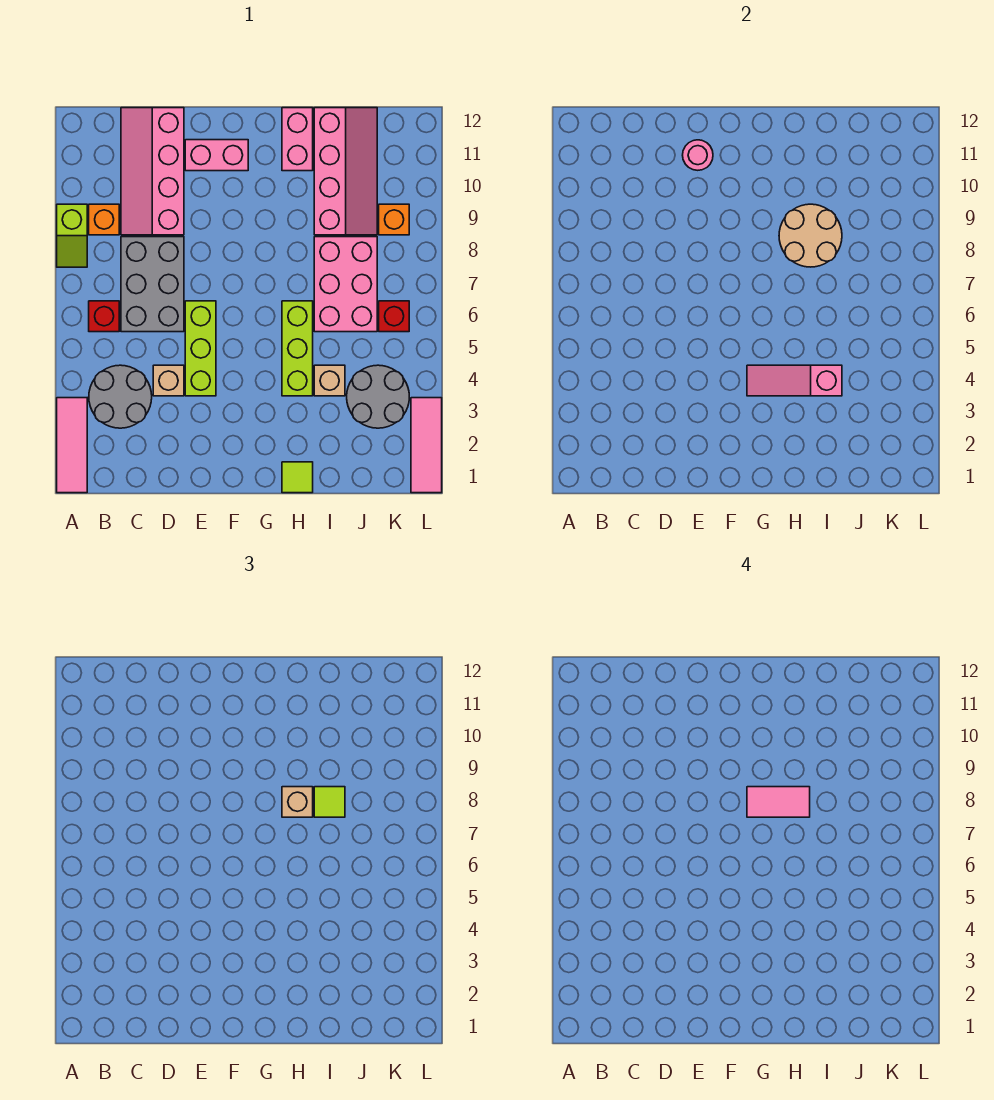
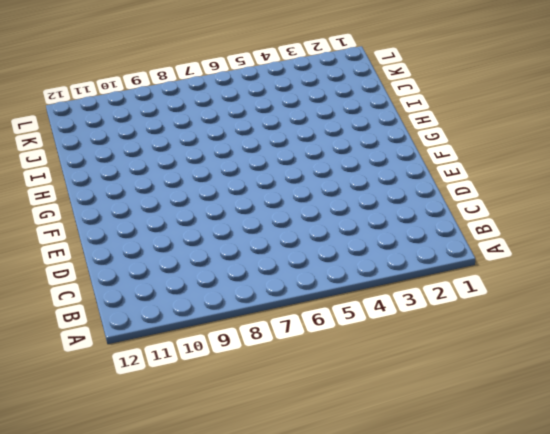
none -> pink 1x3 tile [57,398,87,493]
none -> lime 1x2 slope [57,204,87,267]
none -> grey 2x2 round brick [89,365,152,428]

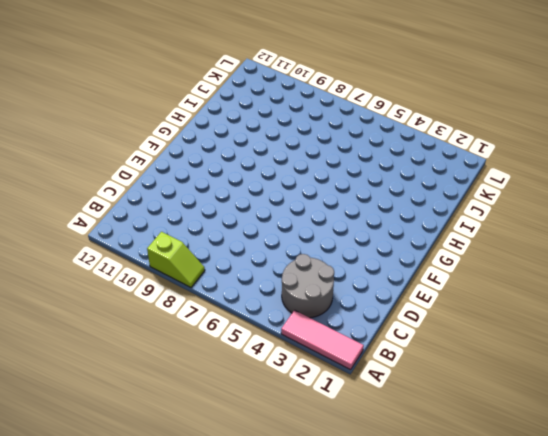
none -> red 1x1 brick [89,301,119,332]
none -> orange 1x1 brick [89,204,119,235]
none -> grey 2x3 brick [121,237,184,332]

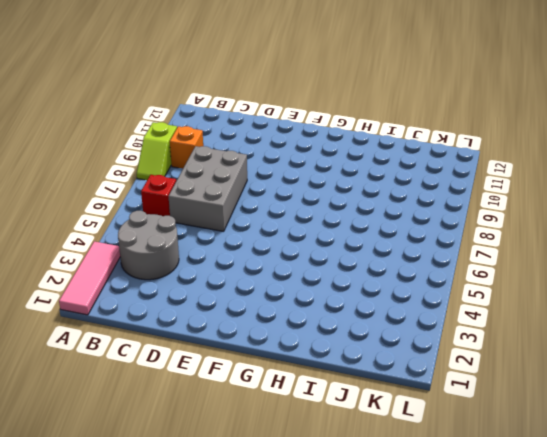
none -> pink 2x4 slope [121,108,184,235]
none -> tan 1x1 brick [153,365,184,396]
none -> lime 1x3 brick [185,301,216,396]

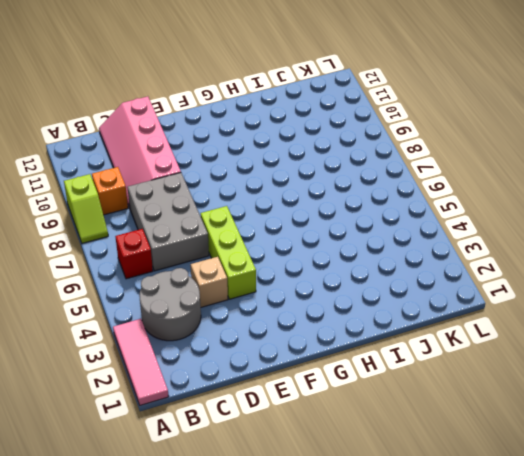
none -> pink 1x2 brick [185,140,248,171]
none -> lime 1x1 tile [282,462,313,493]
none -> lime 1x3 brick [282,301,313,396]

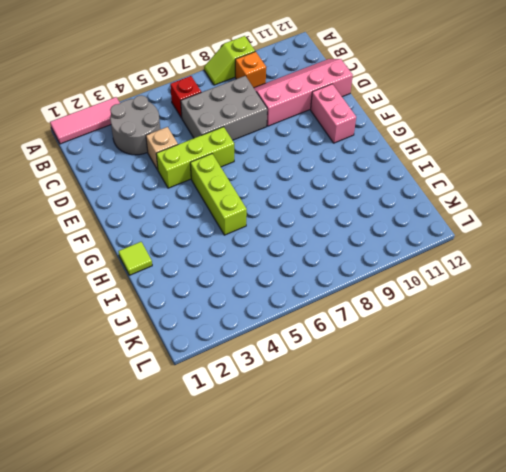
lime 1x3 brick [190,154,247,235] -> lime 1x3 brick turned to [282,301,313,396]
none -> pink 1x2 brick [282,108,313,171]
none -> tan 1x1 brick [314,365,345,396]
none -> pink 2x3 brick [314,237,377,332]

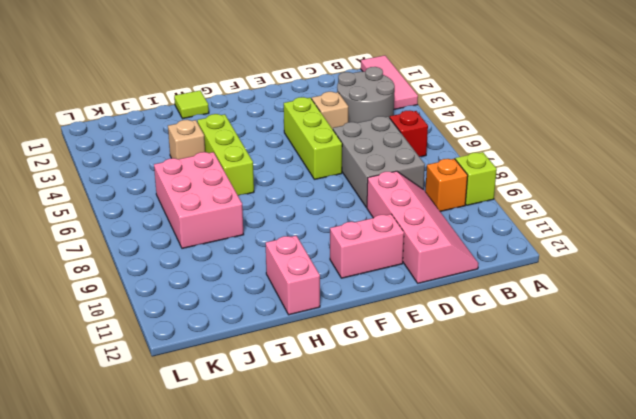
none -> pink 2x4 slope [314,108,377,235]
none -> grey 2x2 round brick [347,365,409,428]
none -> red 1x1 brick [379,301,409,332]

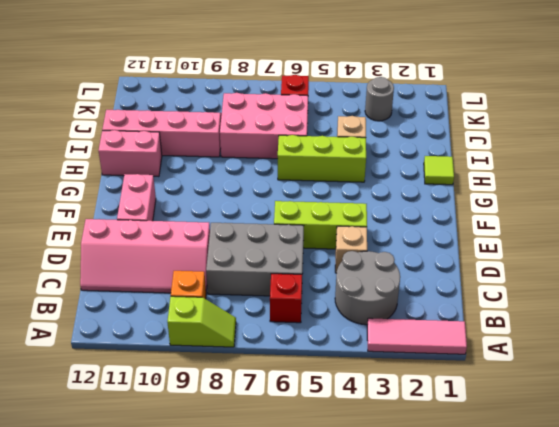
grey 1x1 round brick [365,77,394,121] -> grey 2x2 round brick [347,365,409,428]
none -> orange 1x1 brick [379,204,409,235]
none -> pink 1x3 tile [411,398,442,493]
none -> pink 1x1 round brick [683,140,713,170]

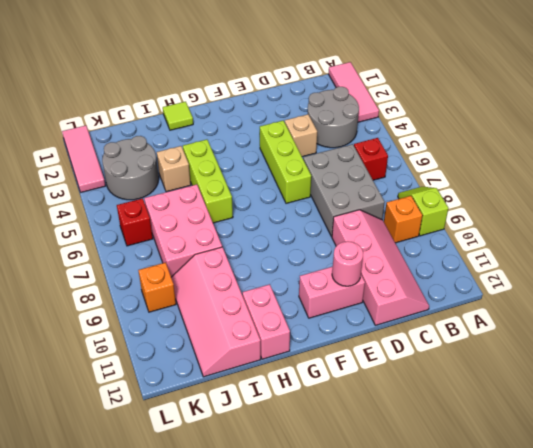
none -> pink 1x3 slope [747,365,842,396]
none -> tan 2x2 round brick [779,204,842,267]
none -> tan 1x1 brick [282,787,313,817]

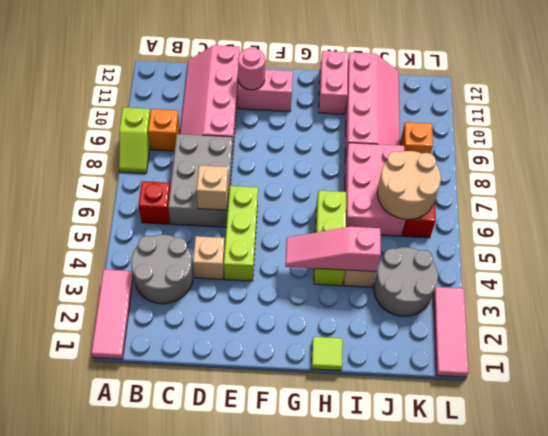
tan 1x1 brick [197,165,228,210] -> tan 1x1 brick moved to [282,787,313,817]
tan 2x2 round brick [377,151,441,220] -> tan 2x2 round brick moved to [779,204,842,267]
none -> lime 1x1 tile [314,787,345,817]
none -> pink 1x2 tile [747,787,810,817]

